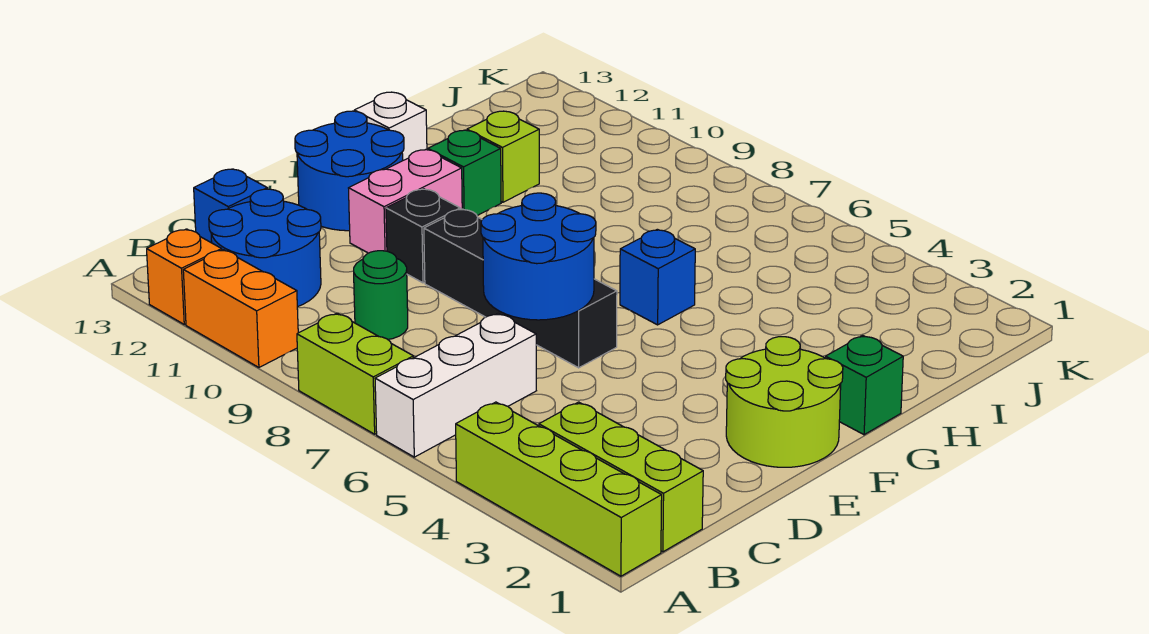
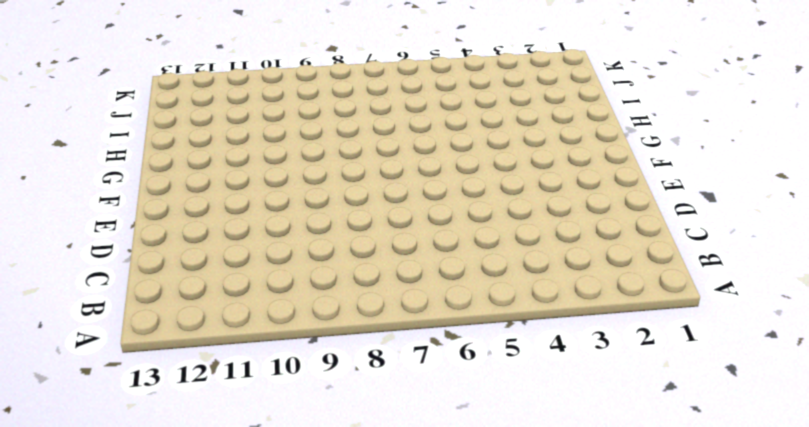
none -> lime 1x4 brick [456,402,662,576]
none -> white 1x3 brick [375,313,536,457]
none -> lime 1x2 brick [297,313,413,434]

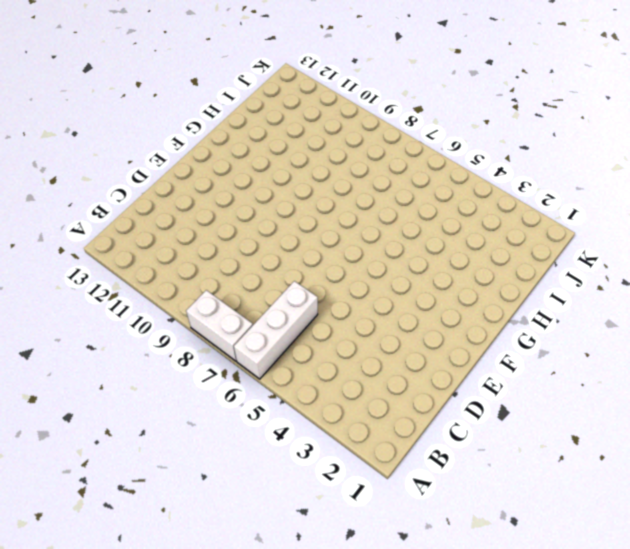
white 1x2 brick [186,290,253,361] -> lime 1x2 brick [297,313,413,434]
none -> lime 1x4 brick [456,402,662,576]
none -> orange 1x2 brick [183,250,298,367]
none -> orange 1x1 brick [147,229,222,324]

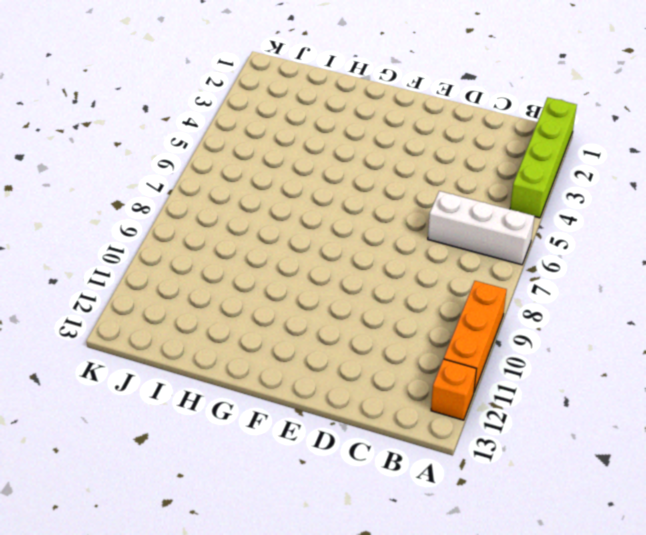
orange 1x3 brick [444,281,507,392] -> orange 1x2 brick [183,250,298,367]
none -> lime 1x2 brick [297,313,413,434]
none -> lime 1x3 brick [539,402,703,552]
none -> blue 2x2 round brick [209,189,321,307]

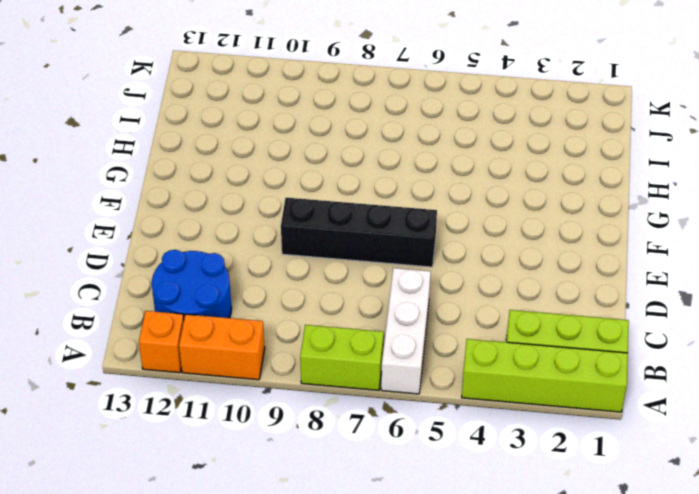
none -> green 1x1 round brick [354,251,408,339]
none -> blue 1x1 brick [194,169,267,243]
none -> lime 2x2 round brick [726,337,843,467]

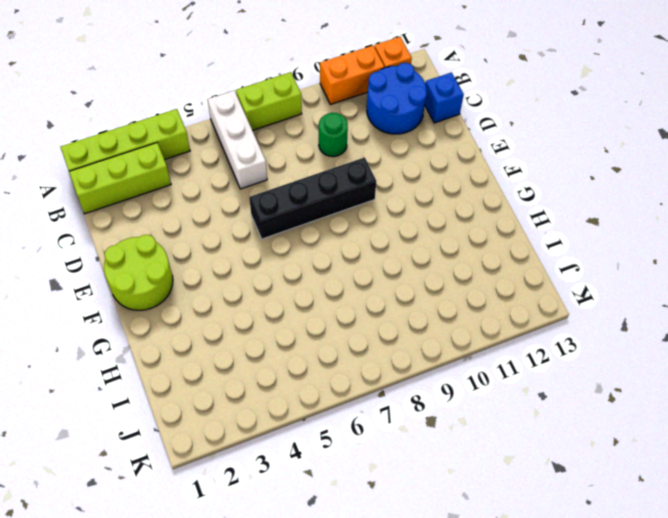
none -> black 1x1 brick [386,189,460,283]
none -> pink 1x2 brick [349,150,462,253]
none -> blue 2x2 round brick [295,111,404,231]

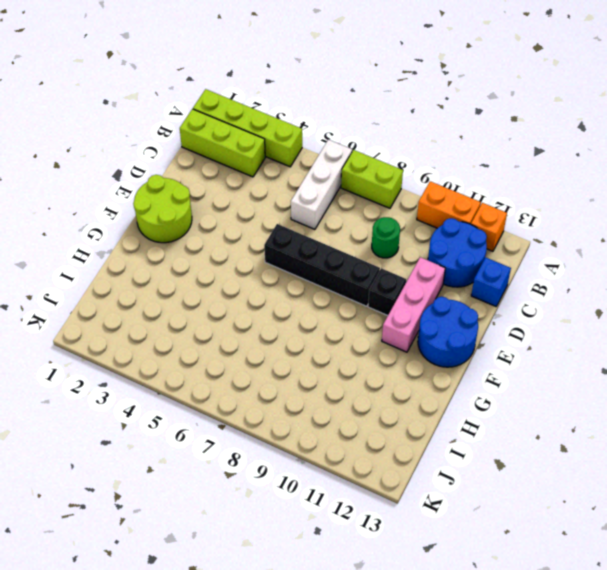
pink 1x3 brick [382,257,445,352] -> pink 1x2 brick [349,150,462,253]
none -> green 1x1 brick [826,335,903,435]
none -> blue 1x1 brick [620,229,695,325]
none -> green 1x1 brick [428,130,501,216]

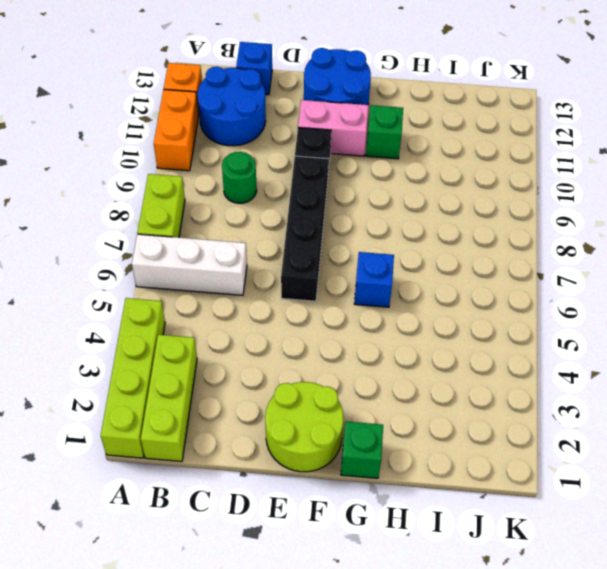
none -> white 1x1 brick [354,92,427,160]
none -> lime 1x1 brick [467,111,539,202]
none -> blue 2x2 round brick [481,193,596,320]

